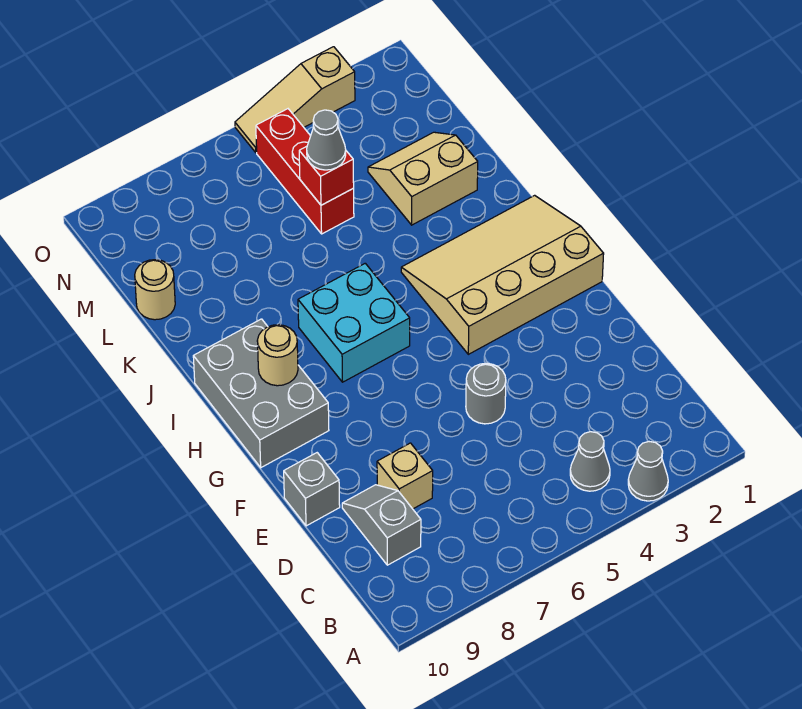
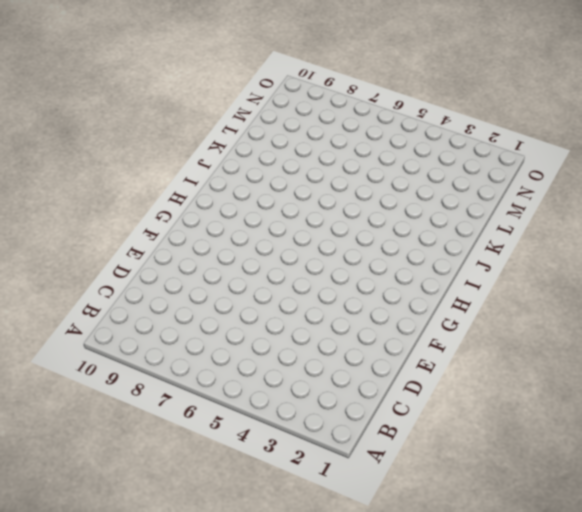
none -> grey 1x1 cone [628,442,668,501]
none -> grey 1x1 cone [570,432,610,491]
none -> grey 1x2 slope [342,485,421,565]

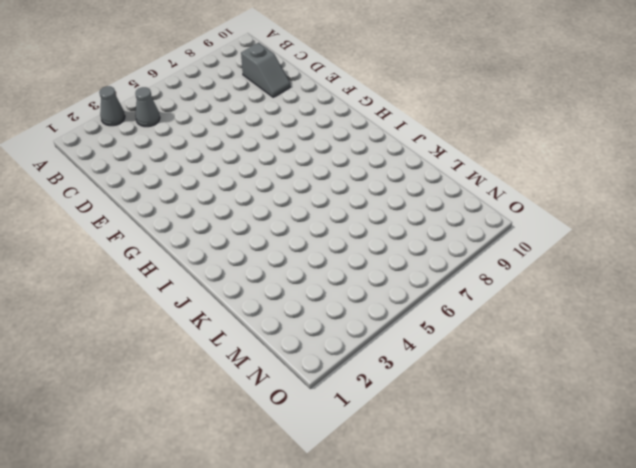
none -> tan 1x1 brick [377,443,433,509]
none -> grey 1x1 round brick [466,363,506,424]
none -> grey 1x1 brick [284,453,340,526]

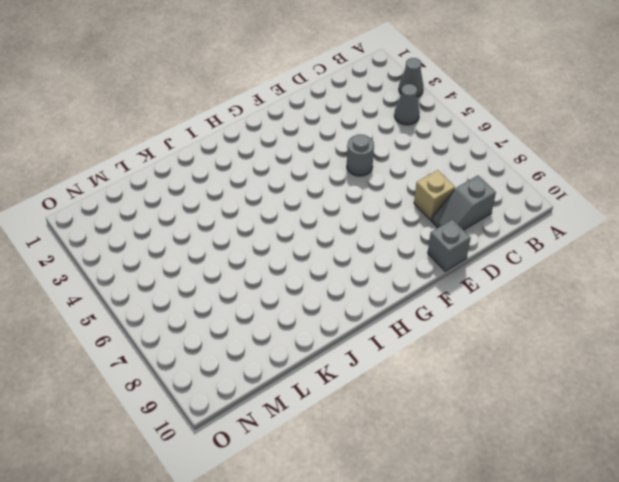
none -> tan 3x4 slope [401,195,604,354]
none -> grey 2x3 brick [193,319,329,468]
none -> cyan 2x2 brick [298,263,410,382]

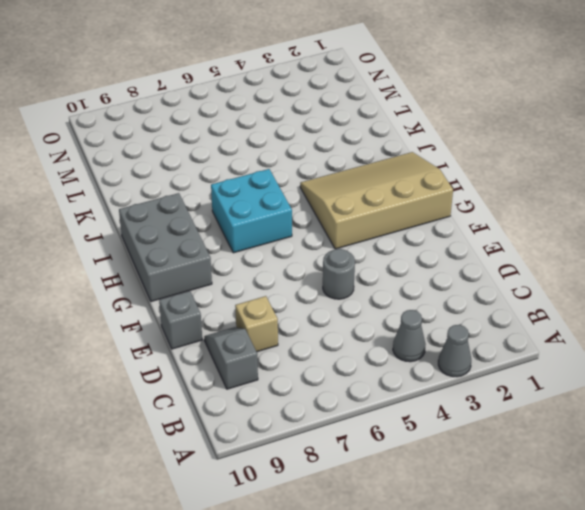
none -> tan 2x2 slope [368,132,478,225]
none -> red 1x3 brick [256,109,354,234]
none -> tan 1x1 round brick [135,260,175,320]

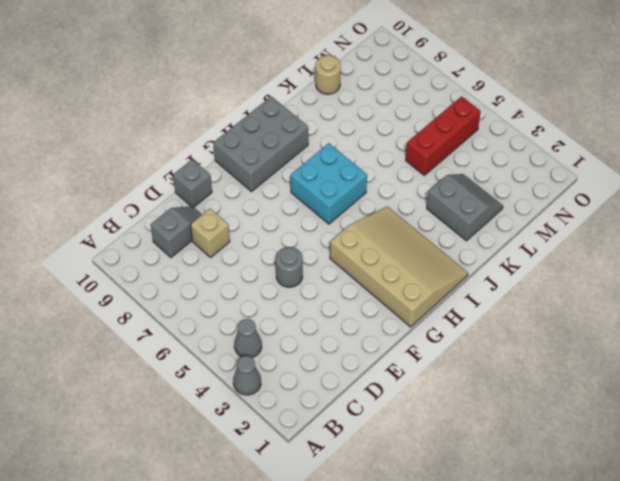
grey 2x2 slope [427,174,503,241] -> tan 2x2 slope [368,132,478,225]
none -> tan 1x3 slope [235,47,355,152]
none -> tan 1x1 round brick [257,325,298,386]
none -> red 1x1 brick [299,146,354,205]

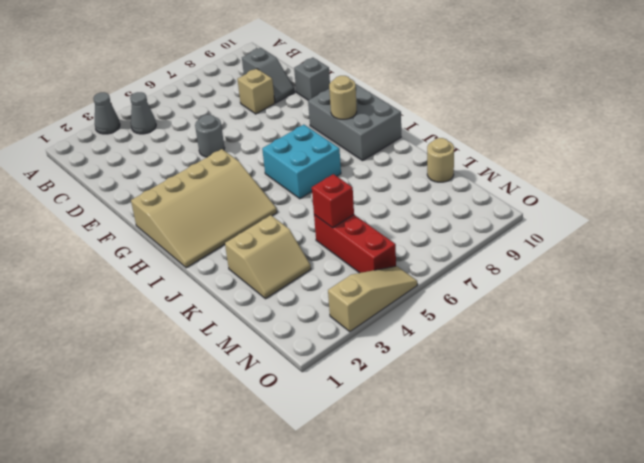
none -> grey 1x1 cone [307,110,346,170]

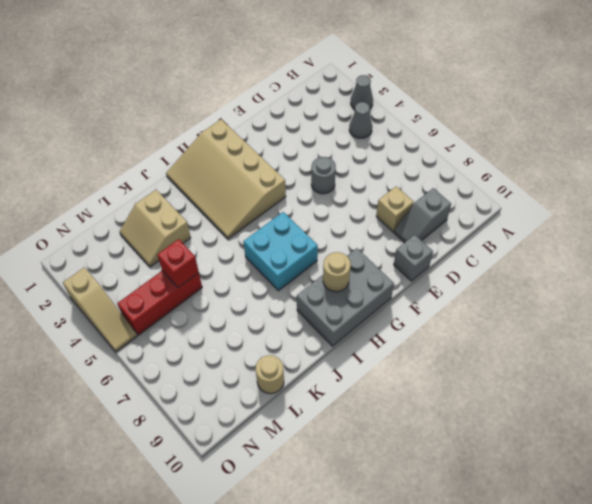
none -> grey 1x1 cone [307,110,346,170]

